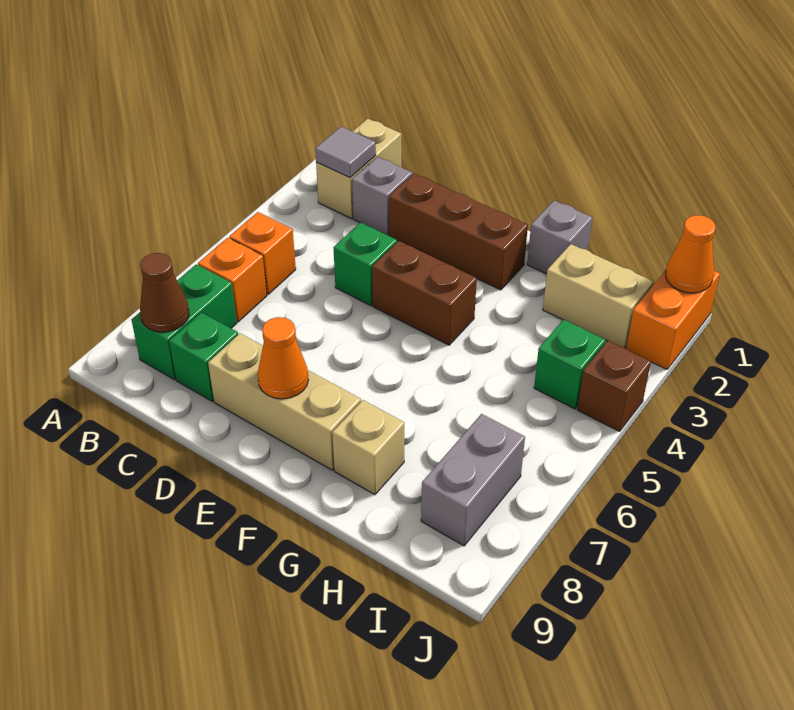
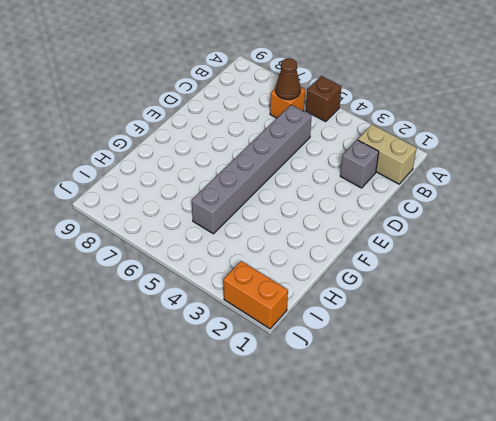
brown 1x1 brick [306,76,342,121] -> brown 1x1 brick moved to [577,341,651,431]
brown 1x1 cone [276,58,301,100] -> brown 1x1 cone moved to [140,253,189,332]
grey 1x6 brick [192,105,312,234] -> none
none -> orange 1x1 brick [229,212,296,294]
none -> green 1x2 brick [131,264,237,380]
none -> green 1x1 brick [169,312,238,401]

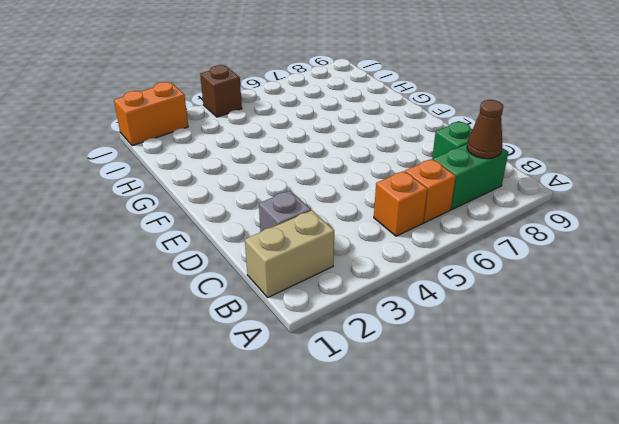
none -> brown 1x3 brick [389,173,528,290]
none -> green 1x1 brick [333,223,397,306]
none -> tan 1x3 brick [208,333,361,470]

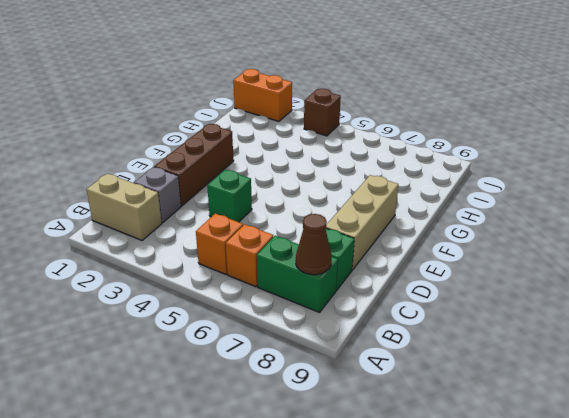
none -> brown 1x2 brick [372,241,477,345]
none -> grey 1x1 brick [527,201,592,274]
none -> tan 1x1 brick [332,400,404,495]

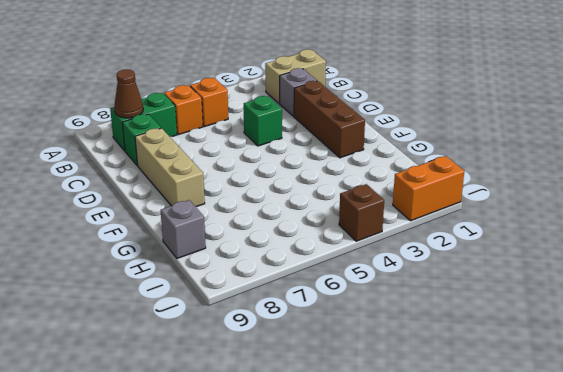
grey 1x1 brick [161,200,206,258] -> grey 1x1 brick moved to [527,201,592,274]
none -> brown 1x2 brick [372,241,477,345]
none -> tan 1x1 brick [332,400,404,495]
none -> tan 1x2 brick [543,244,654,348]

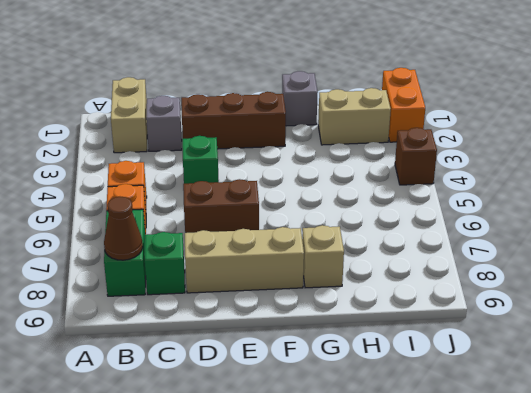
brown 1x2 brick [183,179,259,233] -> brown 1x2 brick moved to [372,241,477,345]
none -> green 1x1 brick [534,320,605,409]
none -> grey 1x2 brick [421,414,525,546]
none -> grey 1x1 tile [315,127,376,178]

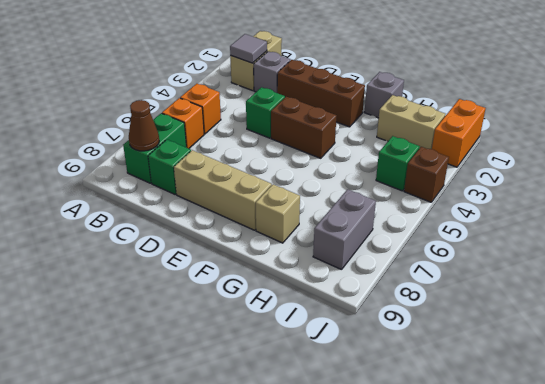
none -> orange 1x1 cone [258,317,309,399]
none -> orange 1x1 cone [666,215,715,293]

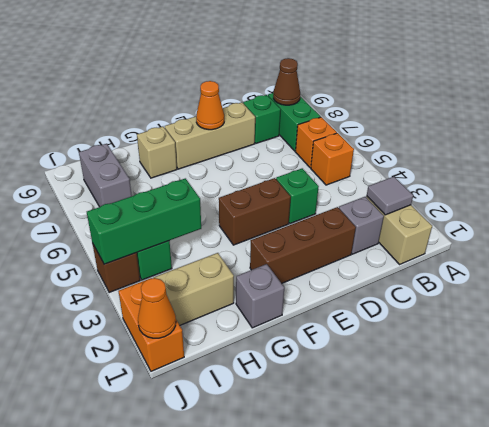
green 1x3 brick [87,178,201,264] -> none

